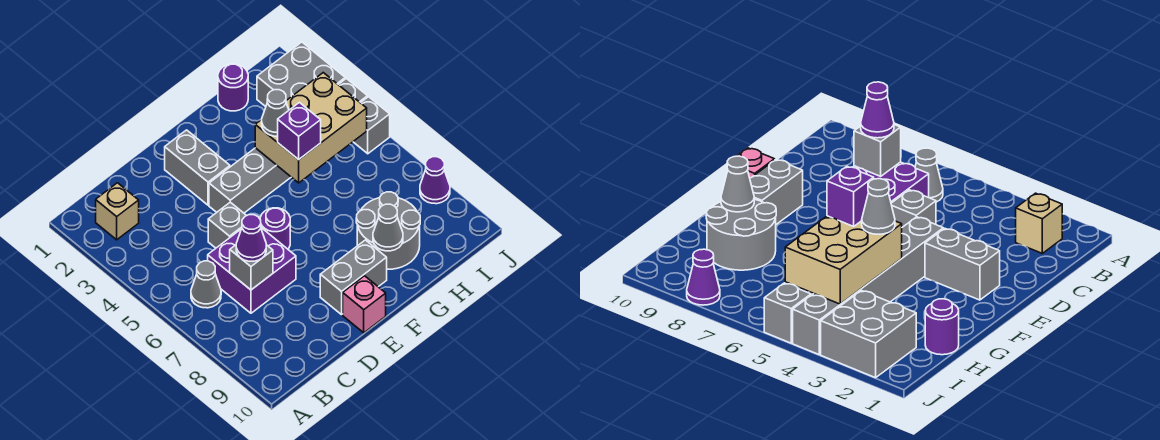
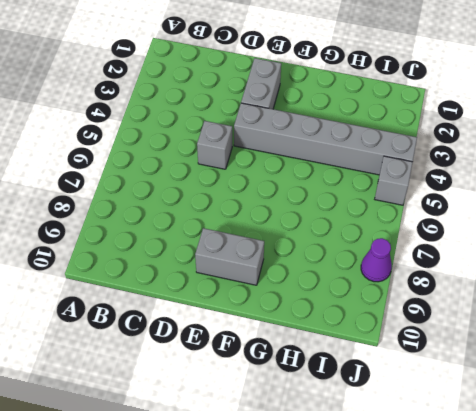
none -> tan 1x1 brick [96,183,139,240]
none -> grey 1x1 cone [191,261,221,308]
none -> purple 2x2 brick [208,228,296,313]

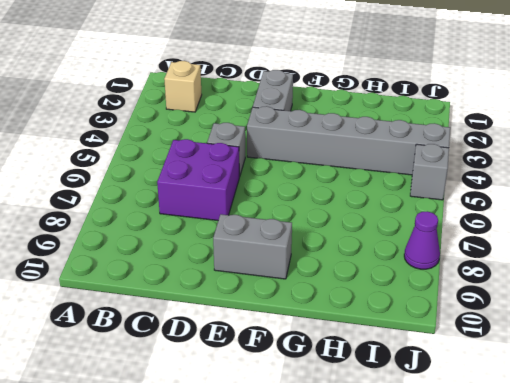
none -> grey 1x1 cone [191,261,221,308]
none -> purple 1x1 round brick [260,208,290,249]
none -> pink 1x1 brick [343,276,386,333]

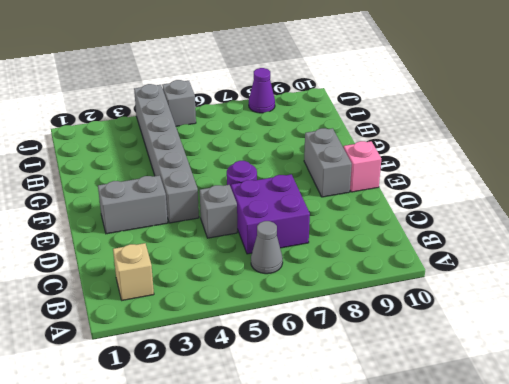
none -> grey 2x2 round brick [356,192,420,269]
none -> purple 1x1 round brick [218,64,248,111]
none -> grey 2x2 brick [257,42,345,107]

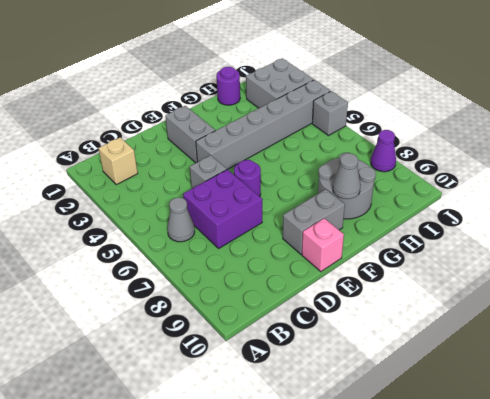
none -> grey 1x1 brick [230,245,273,290]
none -> tan 2x3 brick [255,73,367,183]
none -> purple 1x1 cone [236,215,266,261]

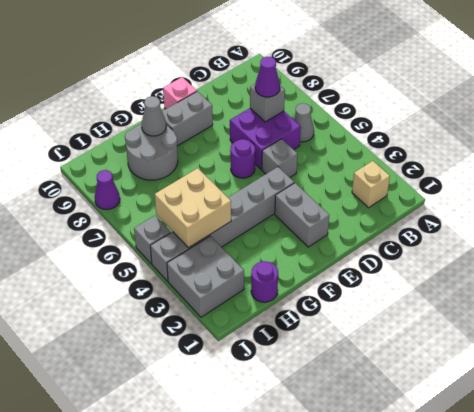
tan 2x2 brick [155,168,231,248] -> tan 2x3 brick [255,73,367,183]
none -> grey 1x1 cone [262,90,289,136]
none -> purple 1x1 brick [278,103,321,160]

